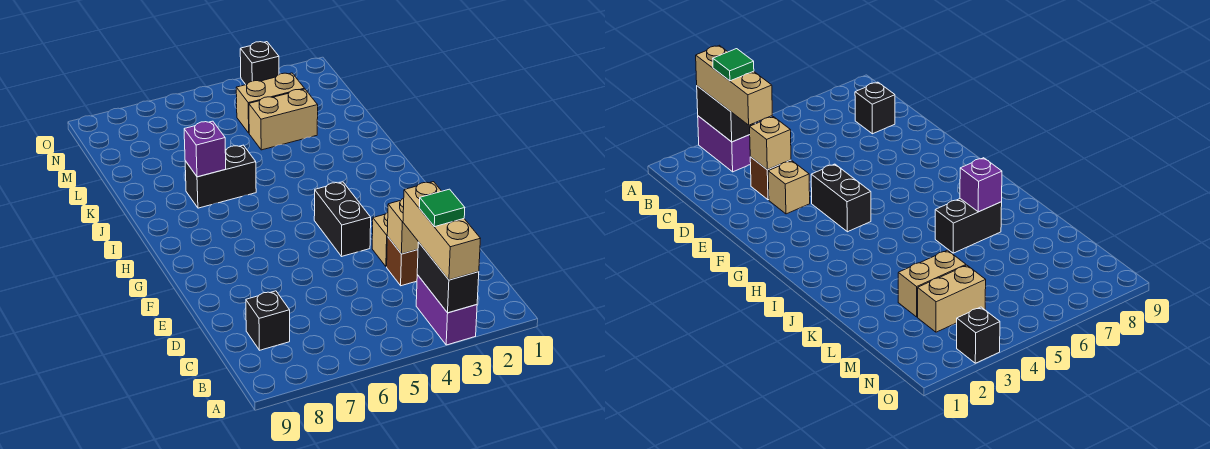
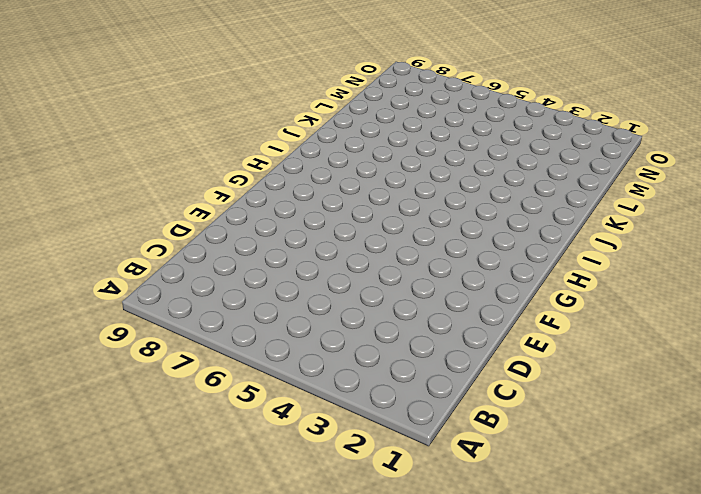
none -> purple 1x2 brick [416,275,477,345]
none -> black 1x1 brick [246,291,290,350]
none -> brown 1x1 brick [387,237,418,286]

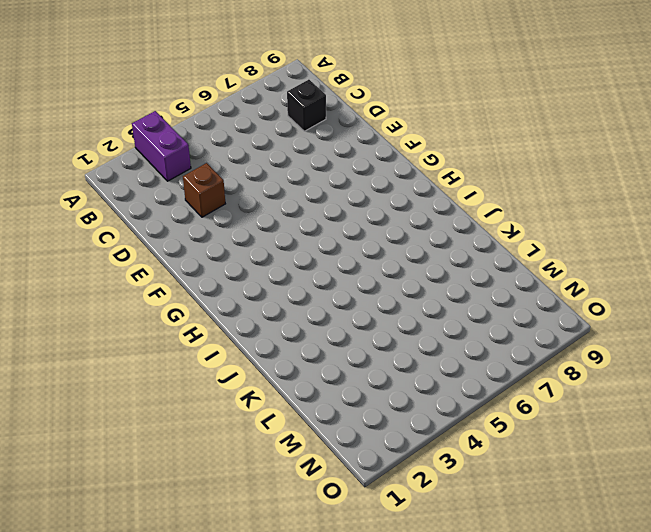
none -> tan 1x1 brick [372,213,388,267]
none -> black 1x2 brick [314,182,371,257]
none -> black 1x2 brick [185,145,256,208]

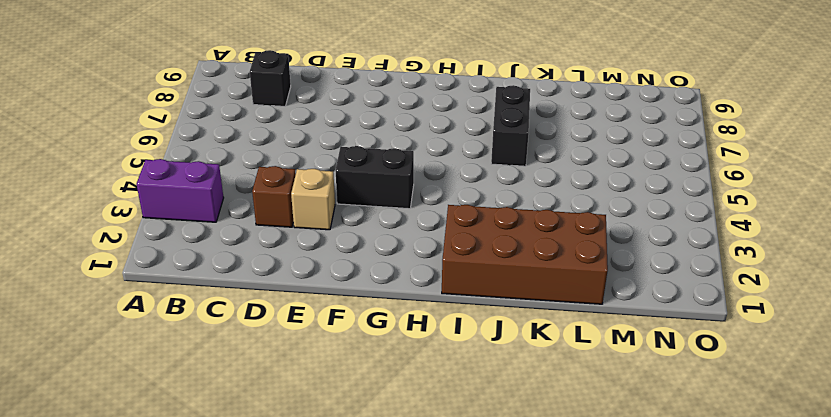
brown 2x4 brick [442,205,608,304] -> none
none -> tan 1x2 brick [249,89,318,150]
none -> tan 1x2 brick [236,73,304,133]
none -> black 1x1 brick [240,42,279,85]

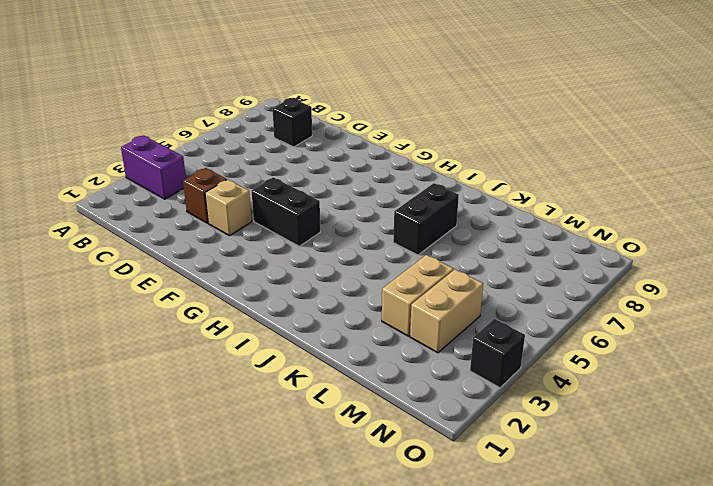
none -> black 1x2 brick [417,242,479,313]
none -> tan 1x1 brick [387,198,418,254]
none -> purple 1x1 brick [184,121,226,177]

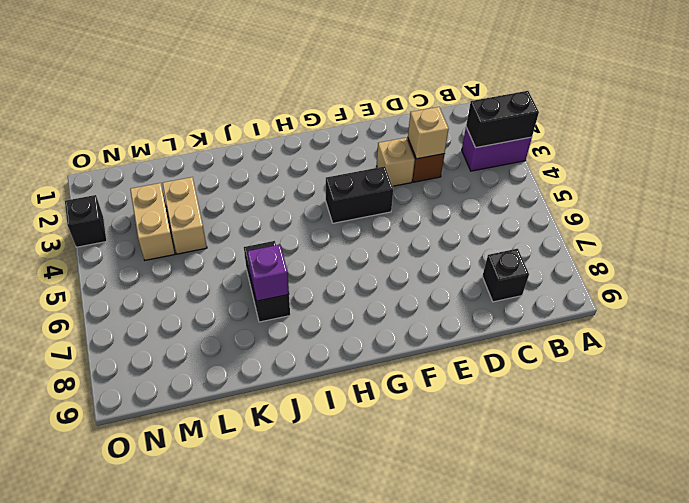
none -> tan 1x3 brick [403,182,480,280]
none -> green 1x1 tile [419,189,465,227]

